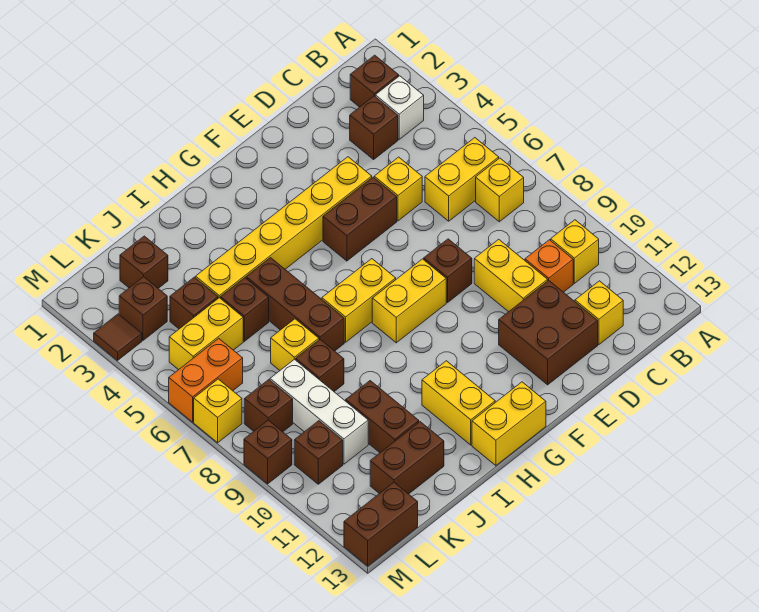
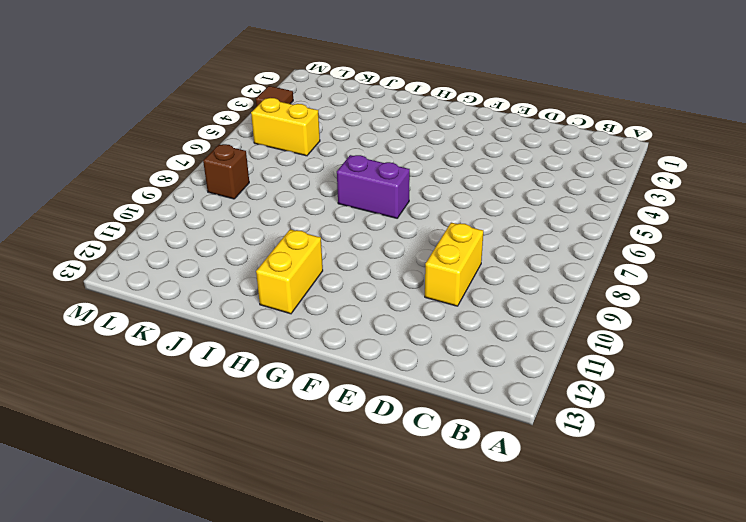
purple 1x2 brick [337,155,410,218] -> yellow 1x2 brick [322,259,396,342]
none -> brown 1x1 brick [350,55,399,107]
none -> white 1x1 brick [375,76,424,139]
none -> yellow 1x2 brick [425,138,499,221]
none -> yellow 1x1 brick [476,158,524,222]

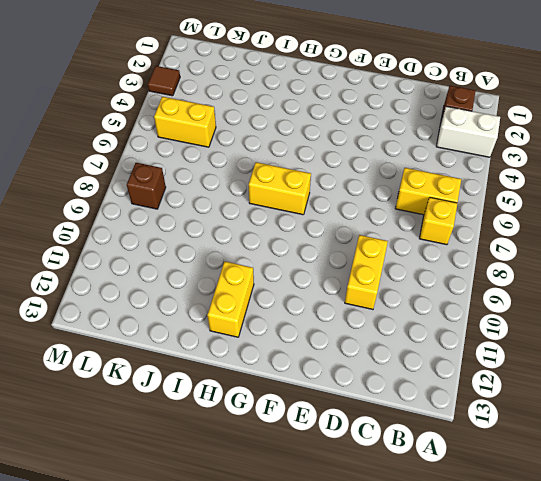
white 1x2 brick [436,106,500,157] -> white 1x1 brick [375,76,424,139]
none -> yellow 1x1 brick [551,220,599,283]
none -> brown 1x1 brick [350,96,398,159]
none -> orange 1x1 brick [525,240,573,292]
none -> yellow 1x1 brick [575,281,623,345]

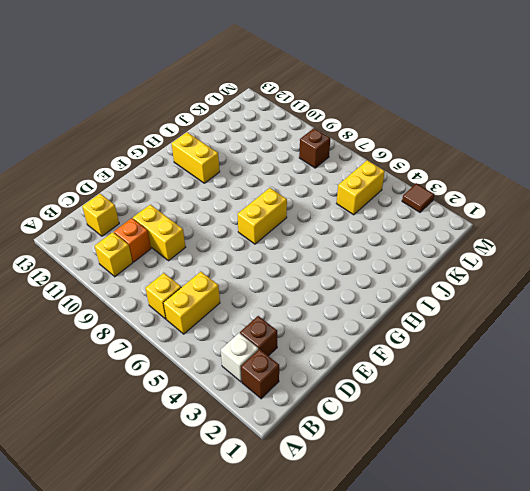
none -> yellow 1x1 brick [374,157,422,221]
none -> brown 2x2 brick [499,281,598,385]
none -> yellow 1x6 brick [196,157,372,298]
none -> brown 1x2 brick [323,177,397,261]

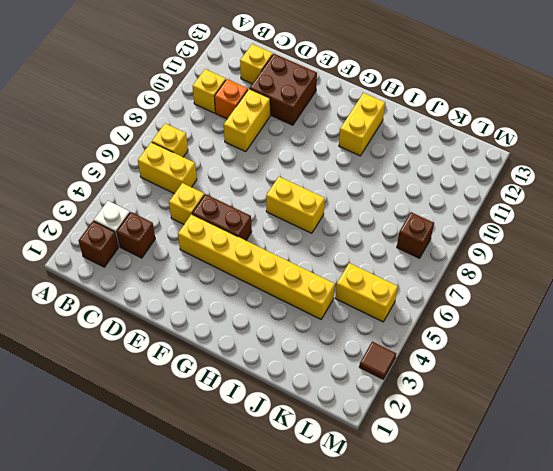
none -> brown 1x1 brick [424,239,472,302]
none -> yellow 1x2 brick [372,259,446,343]
none -> yellow 1x2 brick [472,382,546,466]
none -> brown 1x3 brick [246,258,344,351]

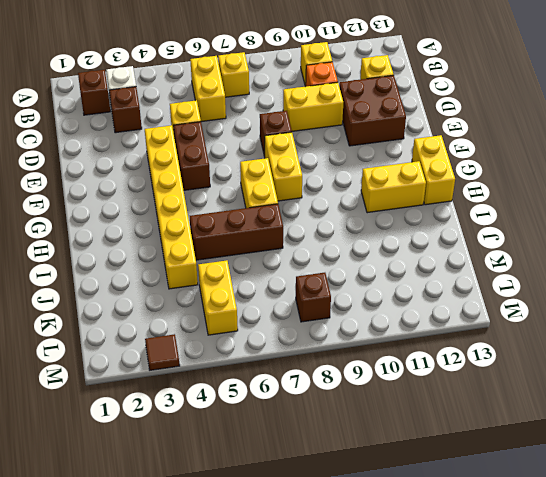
none -> brown 1x1 brick [221,278,269,341]
none -> yellow 1x1 brick [271,319,319,370]
none -> brown 1x1 brick [296,340,344,391]
none -> brown 1x2 brick [346,381,419,453]

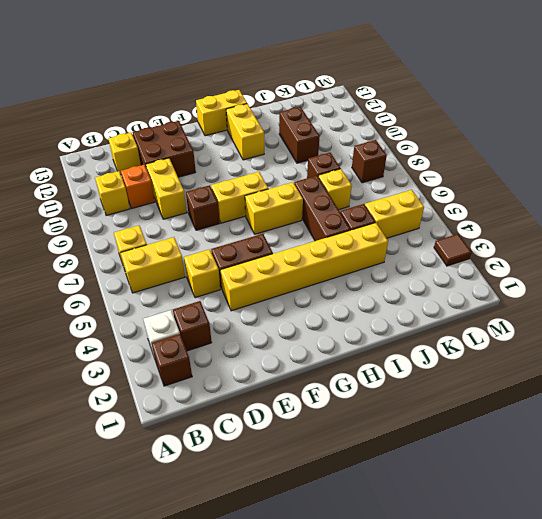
none -> brown 1x2 brick [370,422,444,494]
none -> brown 1x1 brick [120,236,168,288]
none -> brown 1x1 brick [170,277,218,329]
none -> white 1x3 brick [270,359,368,464]

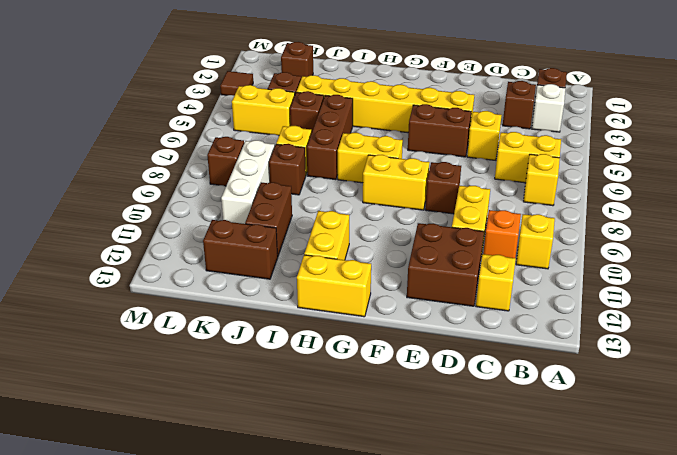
none -> brown 1x1 brick [119,277,167,340]
none -> orange 1x2 brick [169,338,243,422]
none -> brown 1x1 brick [294,421,343,484]
none -> brown 1x2 brick [344,483,418,566]

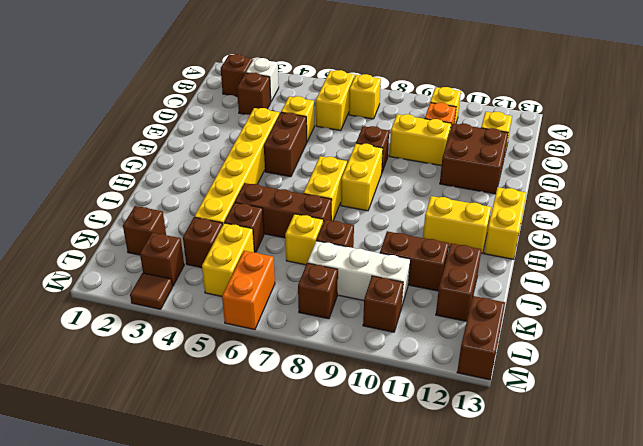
none -> yellow 1x1 brick [194,379,242,443]
none -> brown 1x1 brick [244,420,292,484]

